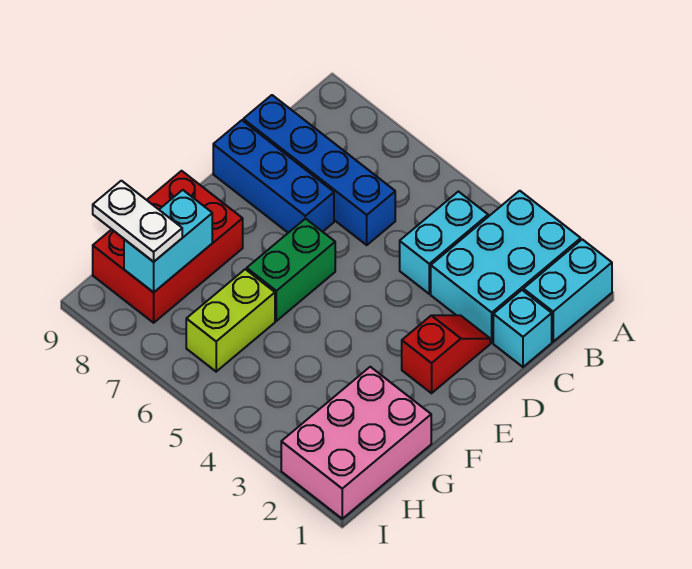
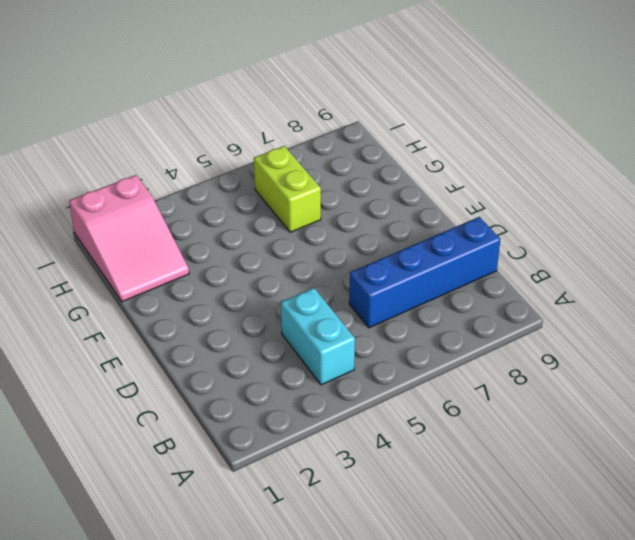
pink 2x3 slope [69,175,189,302] -> pink 2x3 brick [281,367,431,519]
none -> cyan 1x2 brick [523,239,612,342]
none -> cyan 2x3 brick [431,191,581,343]
none -> cyan 1x1 brick [493,290,552,367]

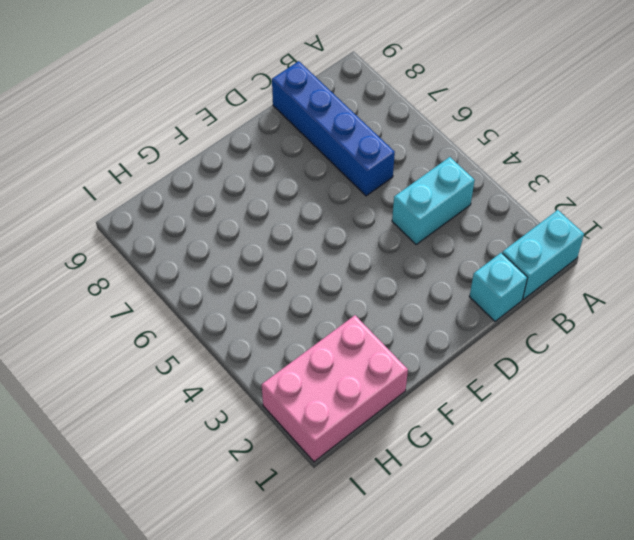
none -> cyan 2x3 brick [431,191,581,343]
none -> red 1x2 slope [402,315,490,393]
none -> blue 1x3 brick [213,120,334,233]

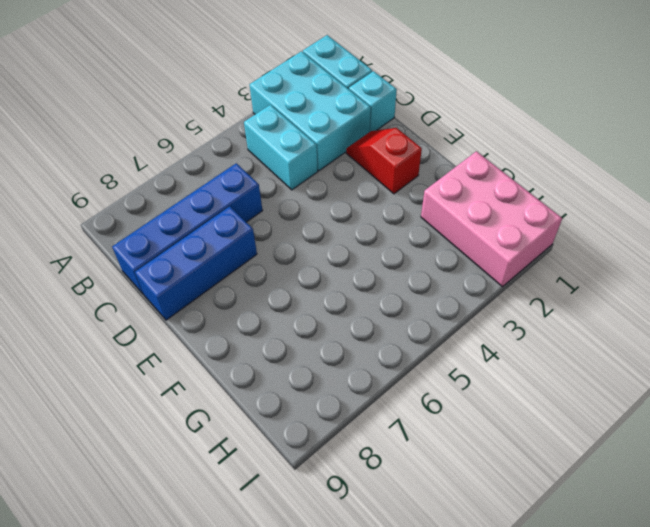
none -> green 1x2 brick [247,218,335,321]
none -> red 2x3 brick [93,171,243,323]
none -> lime 1x2 brick [186,269,275,372]

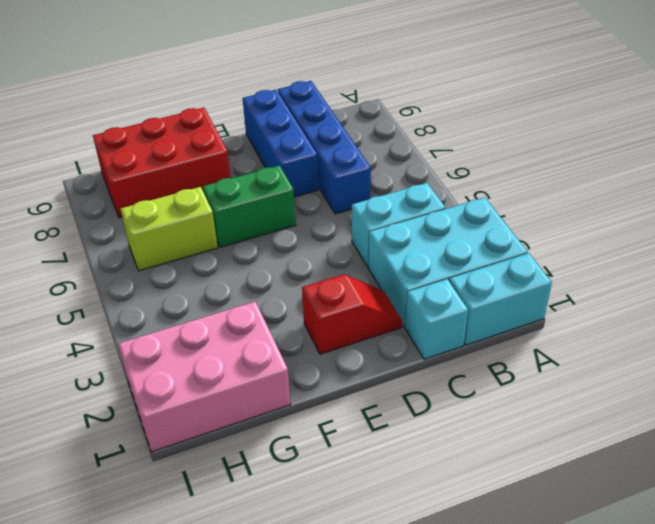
none -> cyan 1x2 brick [124,190,212,292]
none -> white 1x2 plate [93,181,182,262]

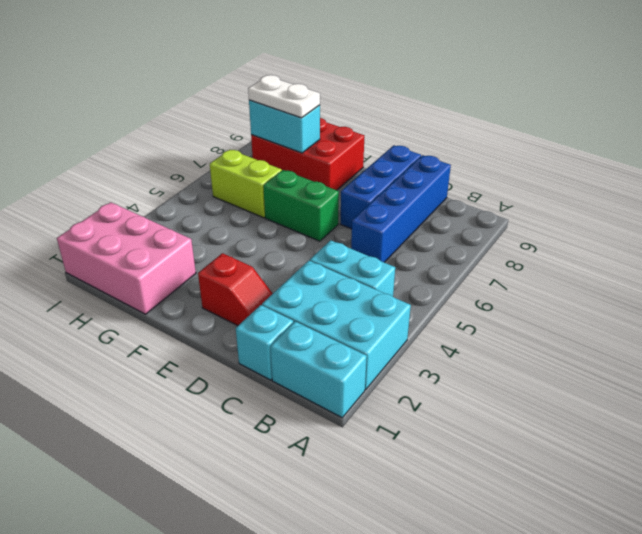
white 1x2 plate [248,75,320,118] -> white 1x2 plate turned to [93,181,182,262]

